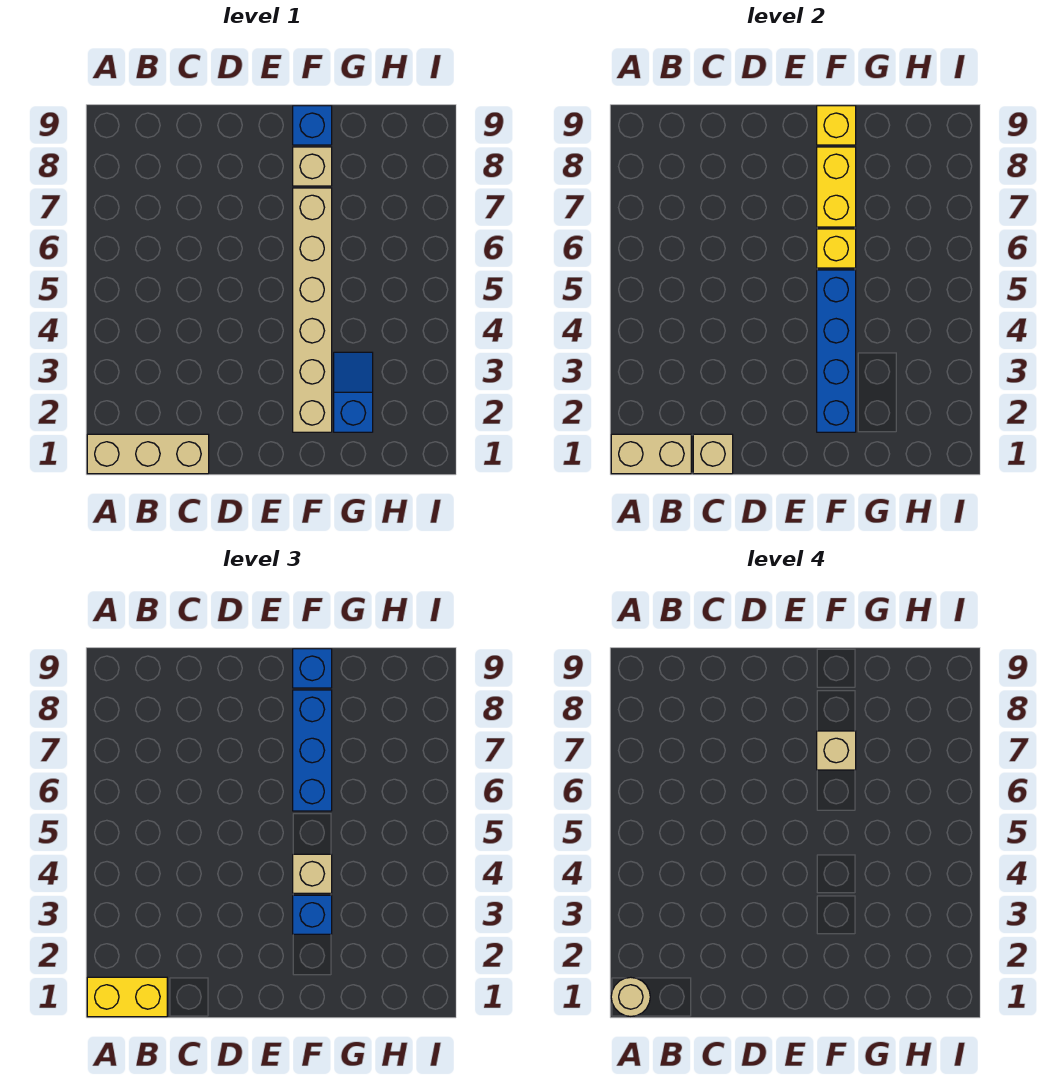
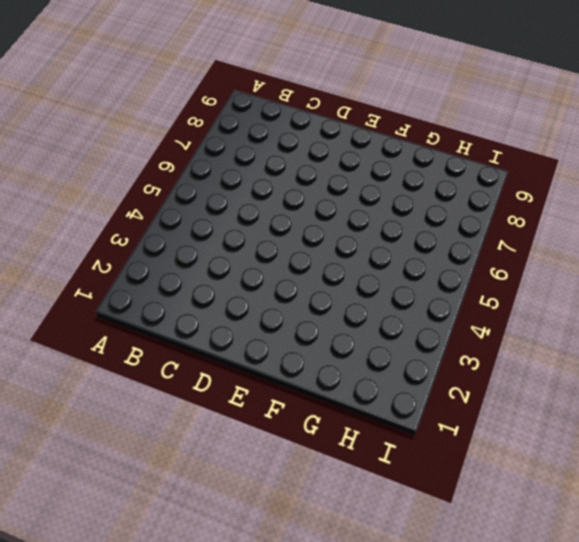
none -> tan 1x3 brick [87,434,209,474]
none -> tan 1x6 brick [293,188,332,432]
none -> tan 1x1 brick [293,147,332,186]

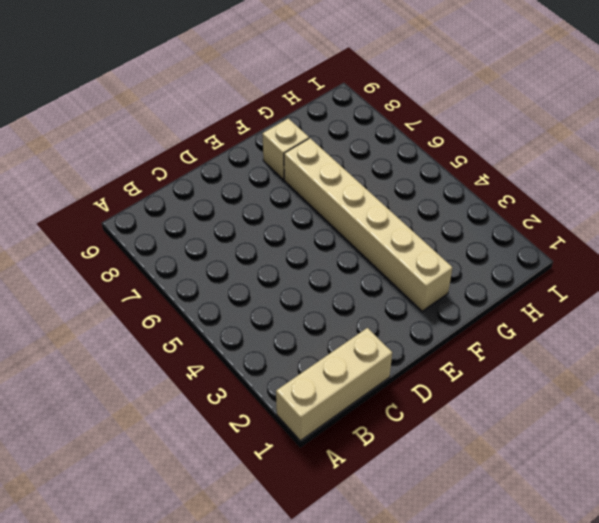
none -> blue 1x1 brick [293,106,332,145]
none -> blue 1x2 slope [334,352,373,432]
none -> tan 1x2 brick [611,434,691,474]

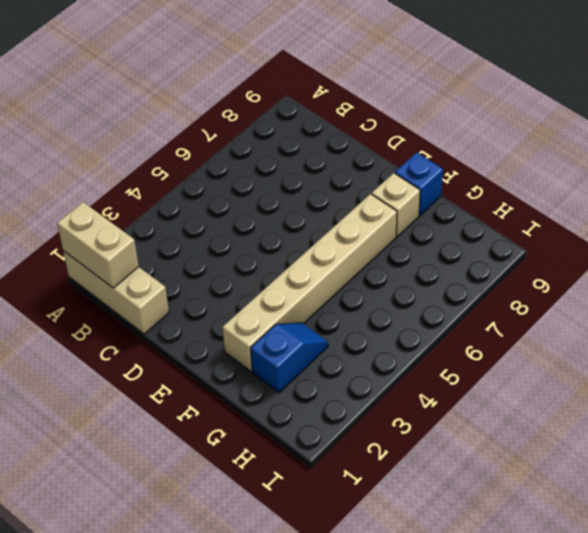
none -> tan 1x1 brick [693,434,733,474]
none -> blue 1x4 brick [817,270,856,432]
none -> yellow 1x1 brick [817,229,856,268]

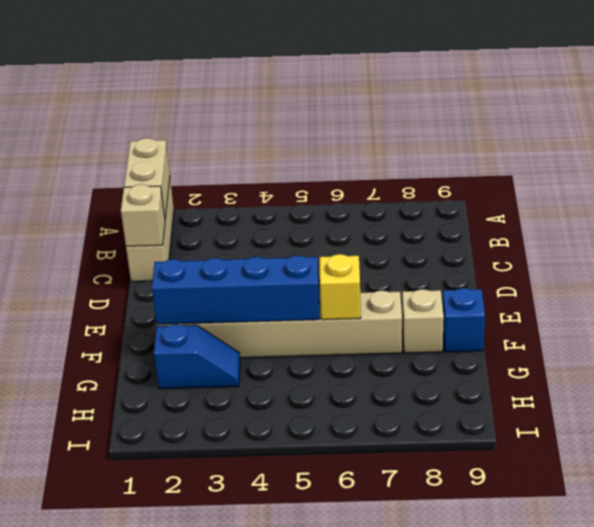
none -> yellow 1x2 brick [817,147,856,227]
none -> yellow 1x1 brick [817,106,856,145]
none -> yellow 1x2 brick [87,977,167,1017]

